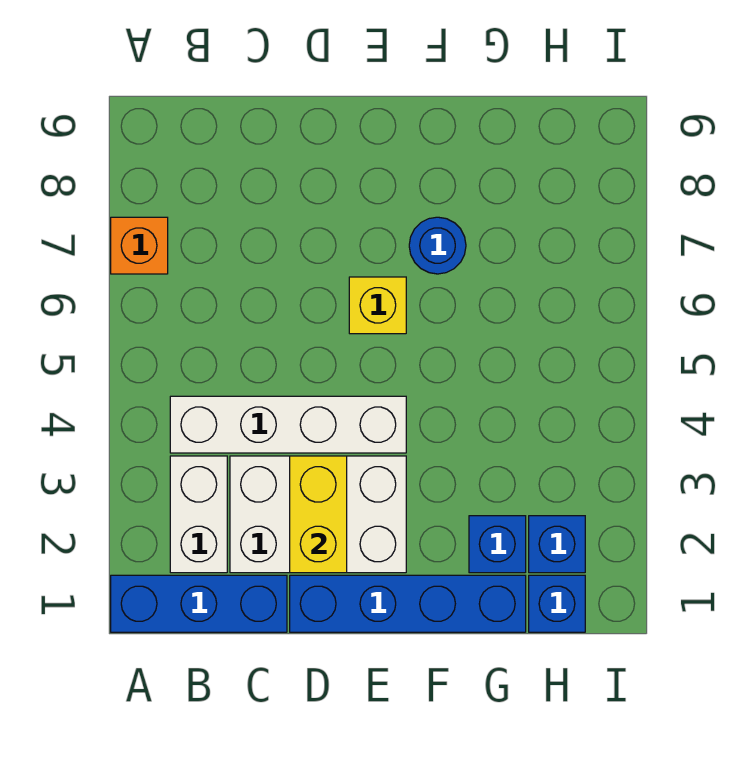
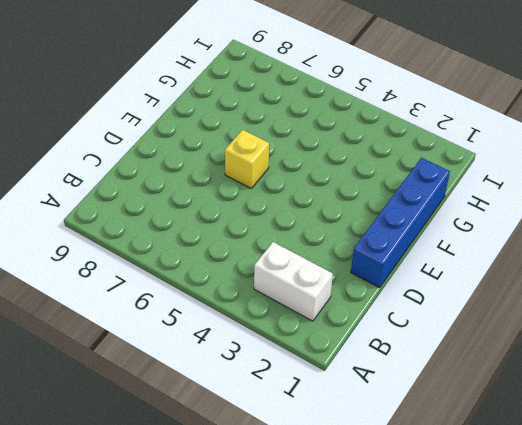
none -> blue 1x3 brick [111,575,287,632]
none -> orange 1x1 brick [111,217,168,274]
none -> white 1x4 brick [170,396,406,453]

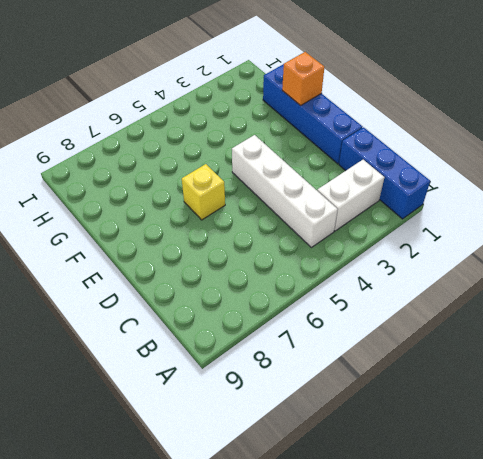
orange 1x1 brick [282,52,324,106] -> orange 1x1 brick moved to [111,217,168,274]
none -> white 2x3 brick [230,456,406,573]
none -> blue 1x1 round brick [409,217,466,274]
none -> blue 1x1 brick [469,516,526,573]

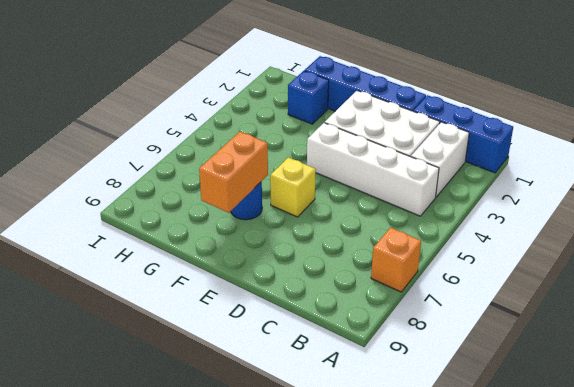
orange 1x2 brick [199,132,268,213] -> none
none -> blue 1x1 brick [529,575,585,632]
none -> blue 1x1 brick [529,516,585,573]
none -> yellow 1x2 brick [290,456,347,573]

